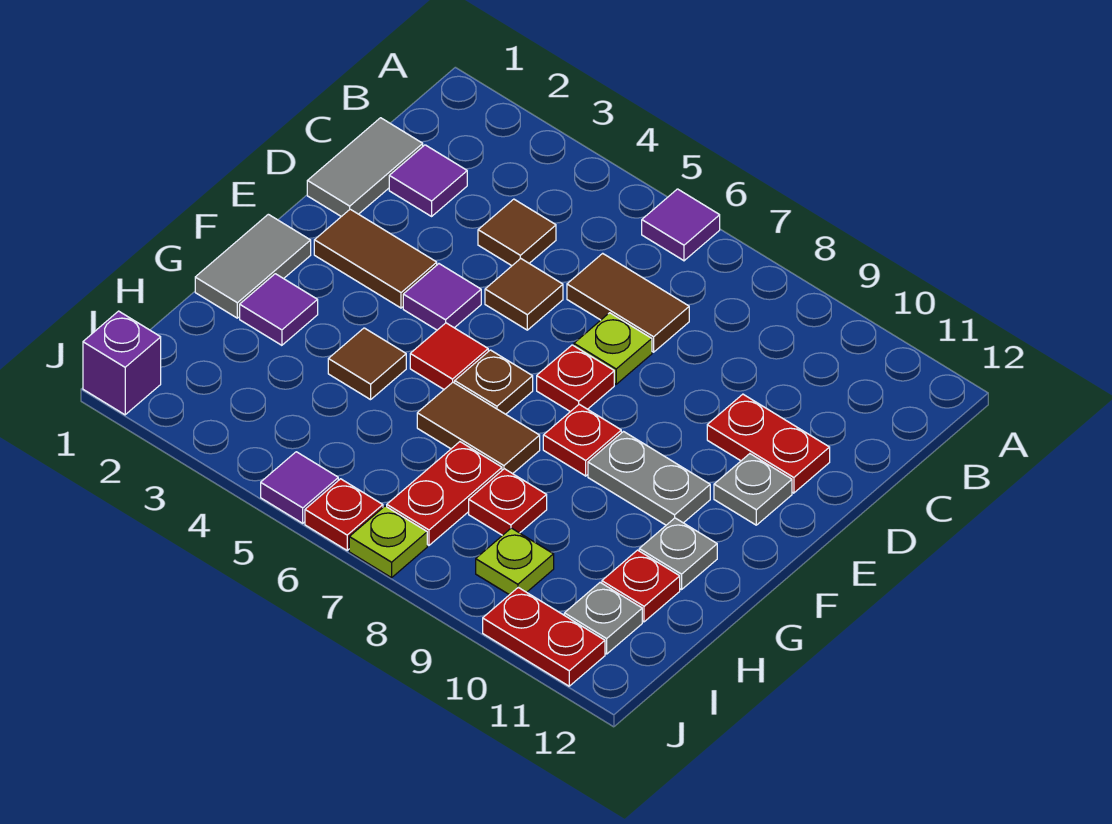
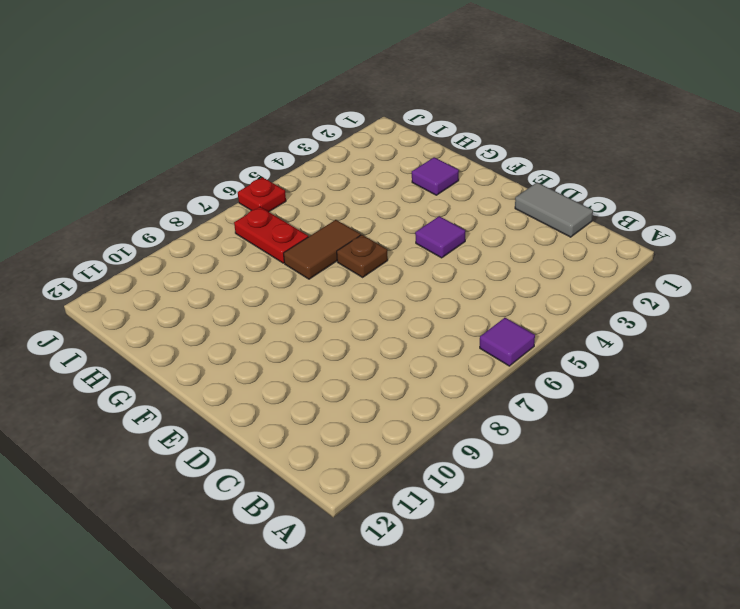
none -> purple 1x1 tile [389,145,467,216]
none -> brown 1x1 tile [478,199,556,266]
none -> brown 1x2 tile [567,253,689,352]
none -> brown 1x1 tile [485,259,563,330]

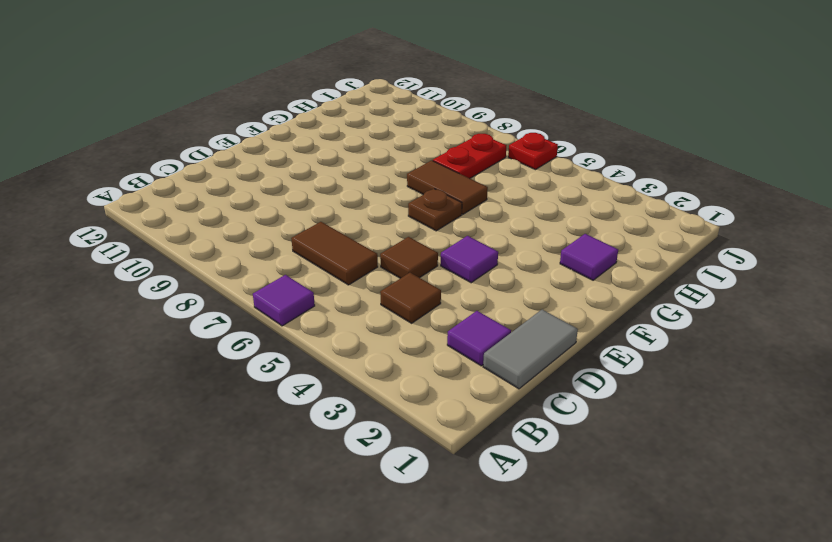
none -> lime 1x1 plate [574,313,652,384]
none -> red 1x2 plate [707,394,830,493]
none -> brown 1x2 tile [314,209,437,308]
none -> red 1x1 plate [537,345,614,412]

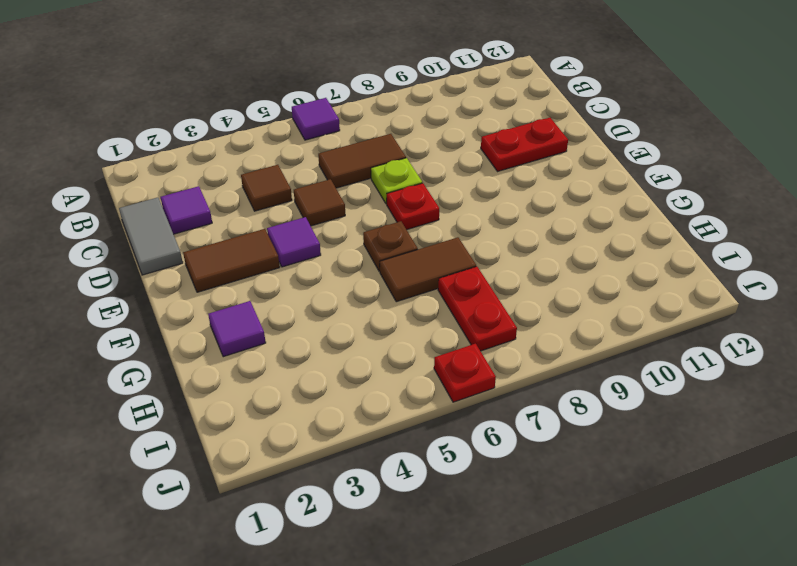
none -> grey 1x1 plate [714,454,792,525]
none -> grey 1x2 tile [195,214,311,318]
none -> red 1x1 tile [410,323,488,389]
none -> red 1x1 plate [543,404,621,476]

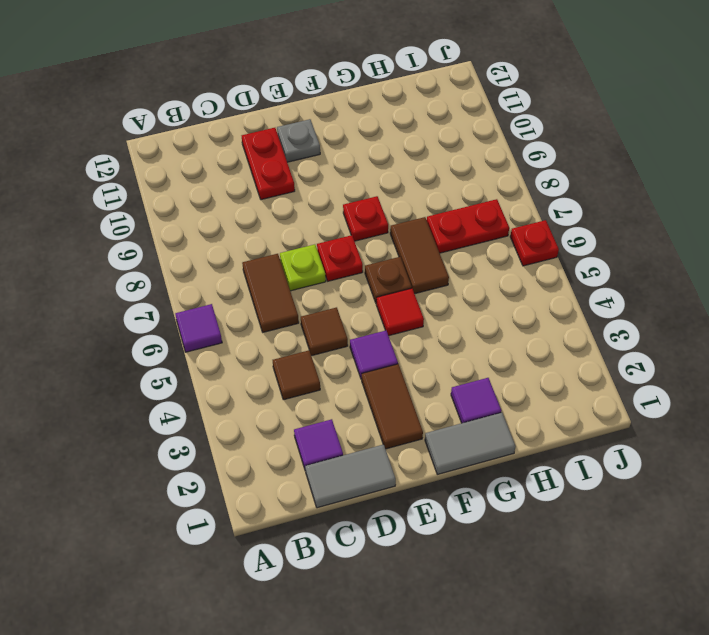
none -> grey 1x2 plate [588,432,710,525]
none -> brown 1x1 tile [328,328,406,400]
none -> grey 1x1 plate [639,518,717,590]
none -> red 1x1 plate [469,469,547,535]

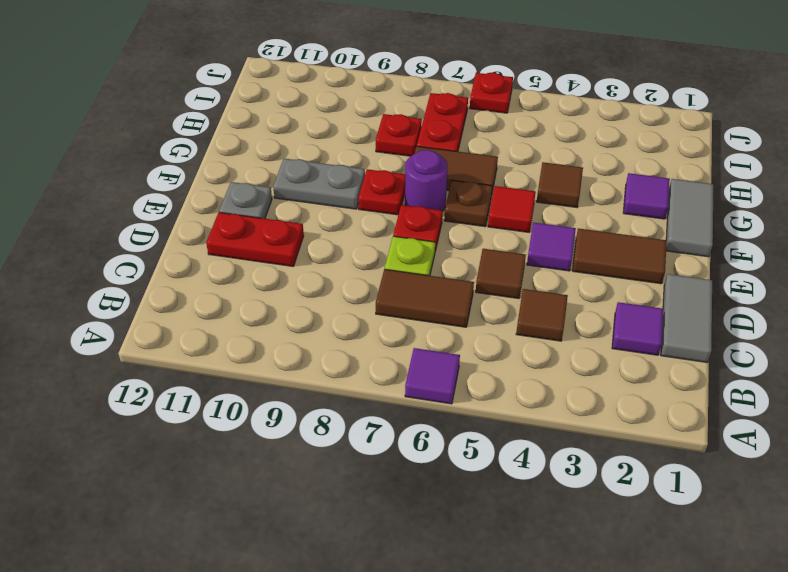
purple 1x1 round brick [405,150,447,211] -> none
none -> grey 1x1 plate [639,518,717,590]
none -> red 1x1 plate [602,550,680,622]
none -> lime 1x1 plate [476,528,554,595]
none -> grey 1x1 plate [564,583,642,654]

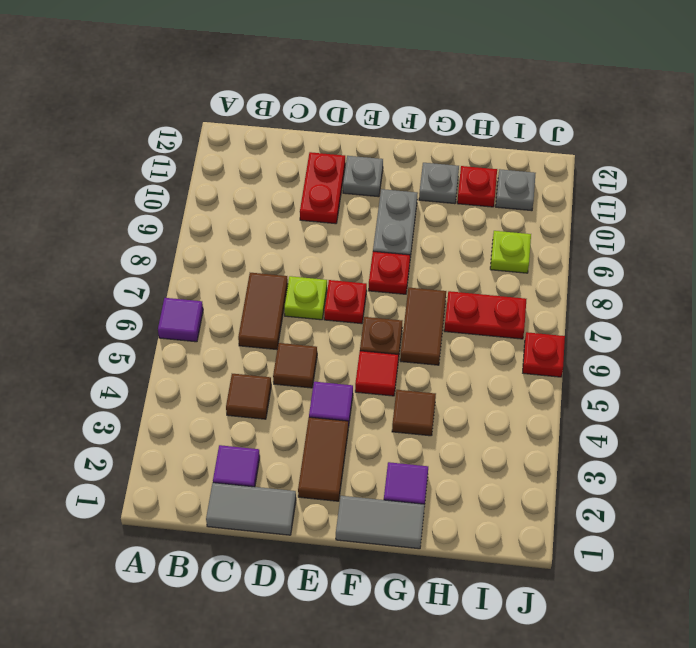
none -> red 1x1 plate [469,469,547,535]
none -> purple 1x1 brick [83,311,161,415]
none -> purple 1x1 tile [261,452,338,523]
none -> lime 1x1 plate [349,506,427,578]

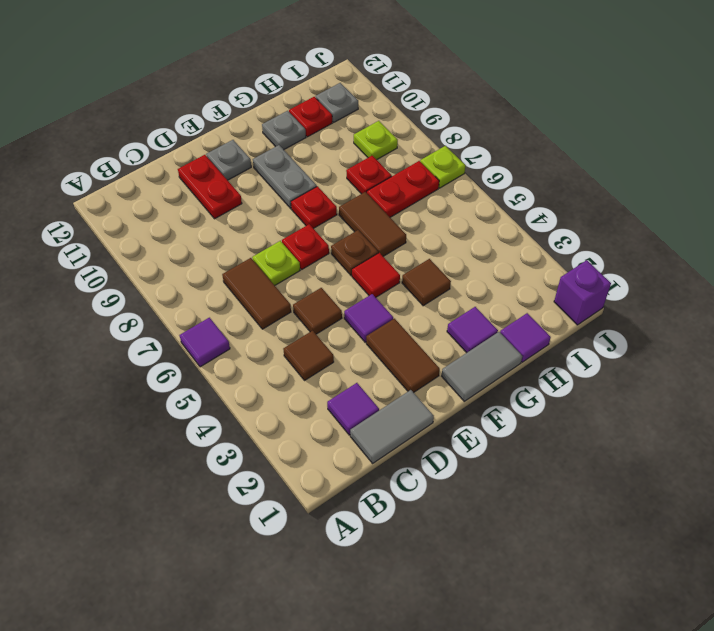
purple 1x1 tile [500,313,551,362] -> purple 1x1 tile moved to [261,452,338,523]
none -> red 1x1 plate [305,479,383,550]
none -> red 1x2 plate [483,587,605,686]

